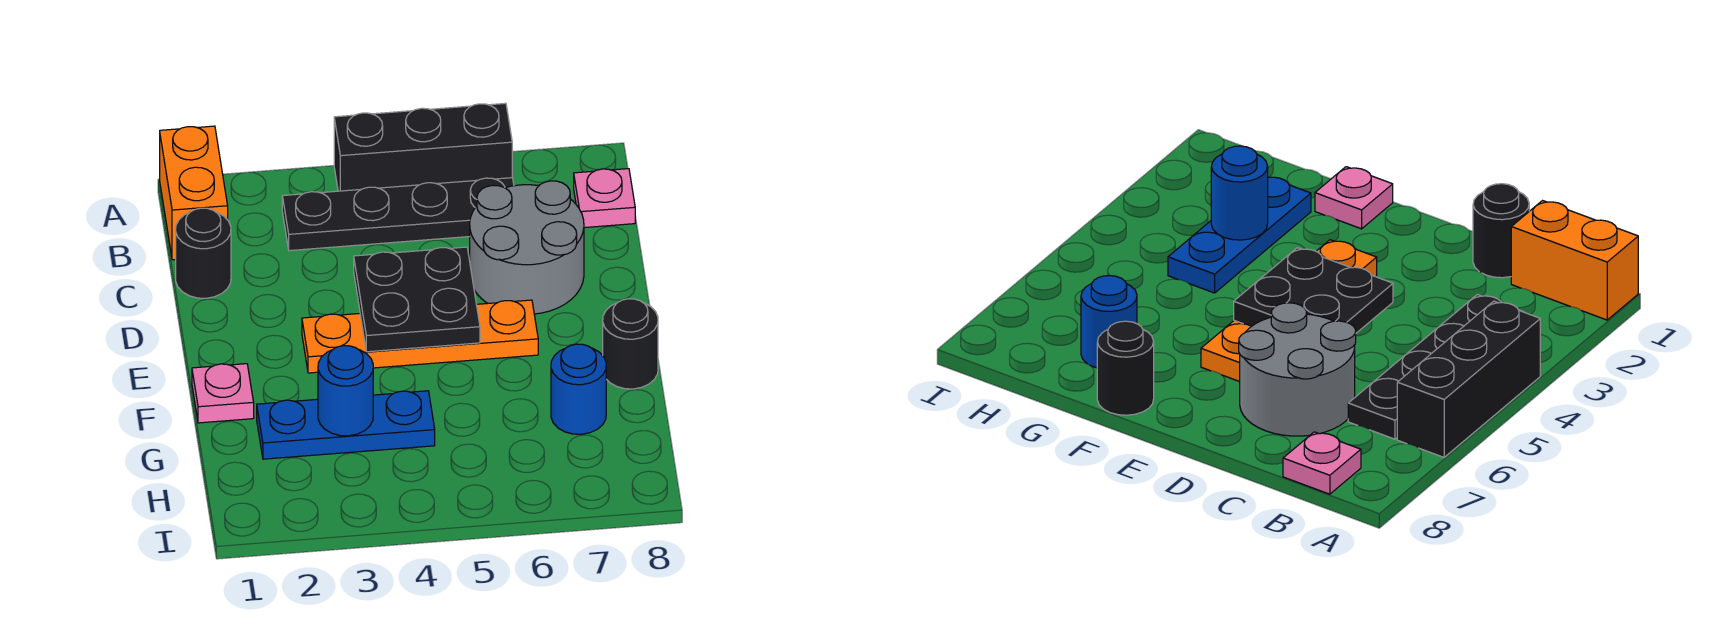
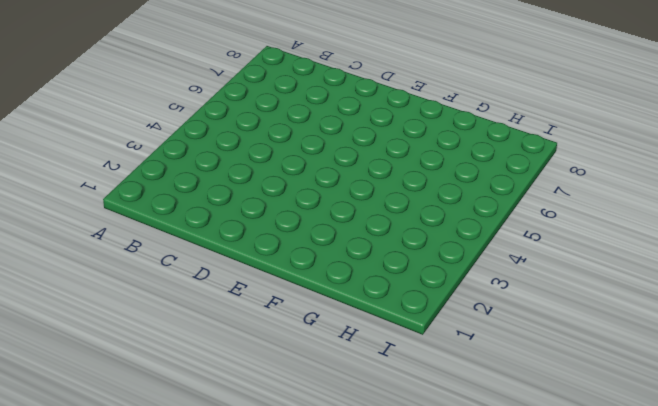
none -> orange 1x2 brick [160,126,228,260]
none -> black 1x3 brick [334,103,512,191]
none -> black 1x4 plate [282,178,514,251]

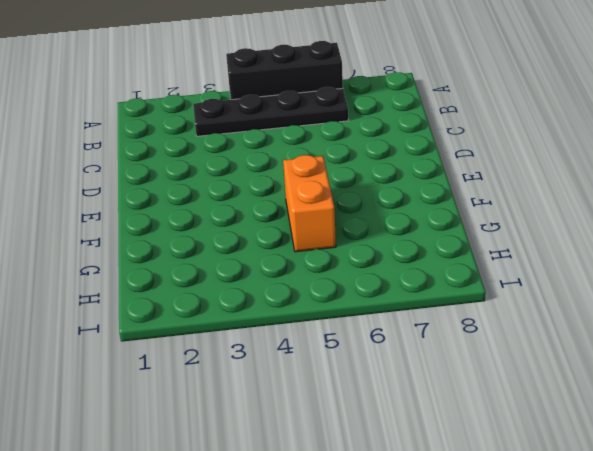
orange 1x2 brick [283,155,336,252] -> orange 1x2 brick moved to [160,126,228,260]
none -> pink 1x1 plate [574,169,635,228]
none -> black 1x1 round brick [176,208,231,298]
none -> grey 2x2 round brick [470,181,584,314]

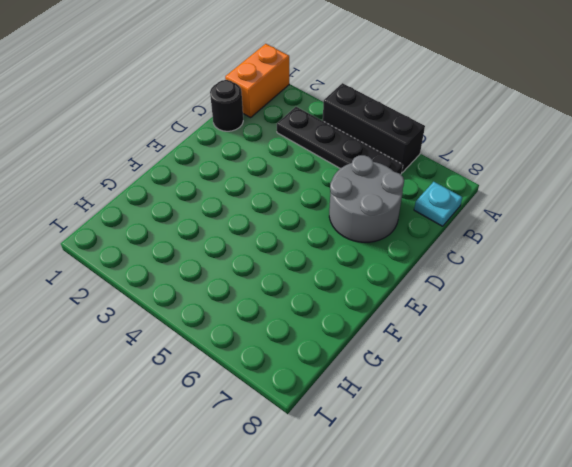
cyan 1x1 plate [414,182,462,226] -> pink 1x1 plate [574,169,635,228]
none -> orange 1x4 plate [302,300,538,373]
none -> pink 1x1 plate [192,364,254,423]
none -> black 1x1 round brick [603,299,658,389]

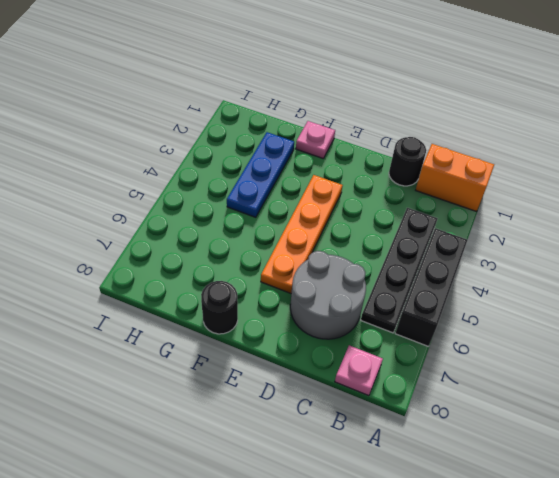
none -> blue 1x1 round brick [551,344,606,434]
none -> black 2x2 plate [354,247,480,352]
none -> blue 1x1 round brick [318,346,373,436]

